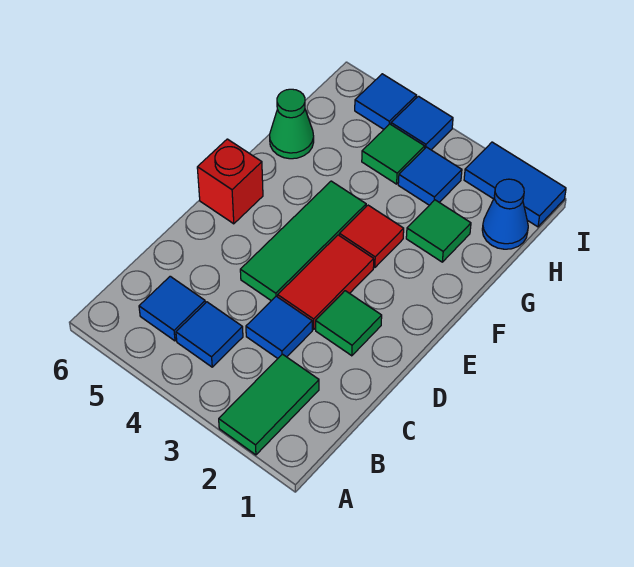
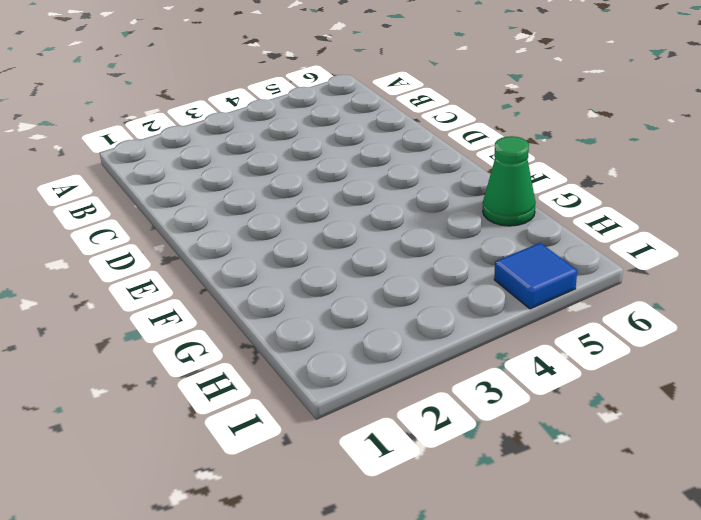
none -> green 1x2 tile [219,354,319,455]
none -> blue 1x1 tile [176,302,243,367]
none -> blue 1x1 tile [139,276,205,341]

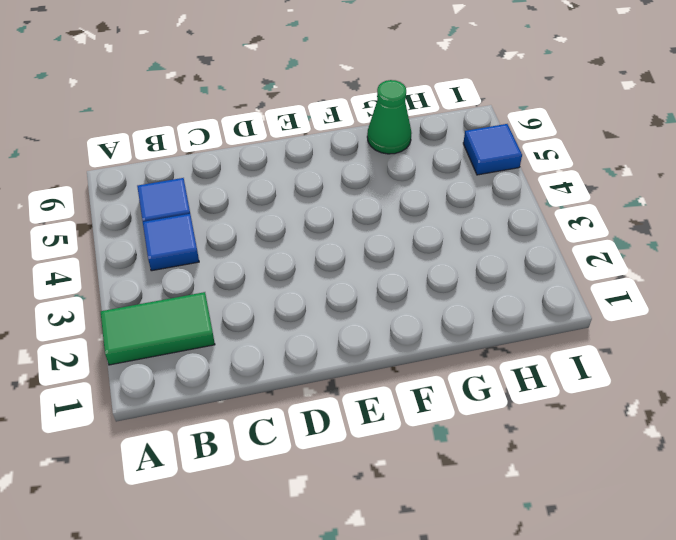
none -> blue 1x1 tile [246,296,312,358]
none -> green 1x1 tile [316,291,382,356]
none -> red 1x2 tile [278,235,374,329]

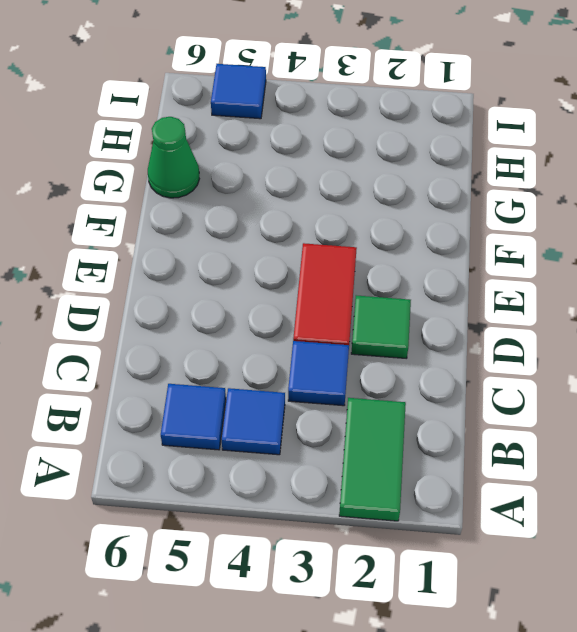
none -> green 1x3 tile [240,181,366,301]
none -> red 1x1 brick [197,139,263,224]
none -> red 1x1 tile [339,205,404,268]

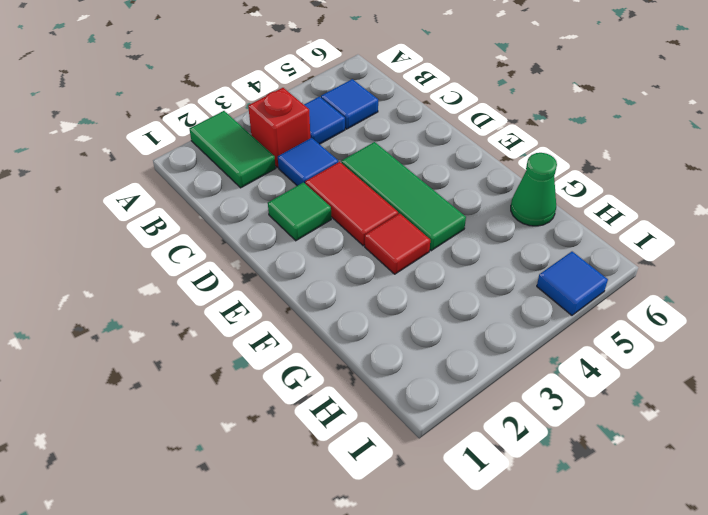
red 1x1 brick [248,88,310,167] -> red 1x1 brick moved to [197,139,263,224]
none -> green 1x1 tile [406,200,471,262]
none -> blue 1x1 cone [482,179,528,249]
none -> blue 1x1 tile [398,147,462,205]

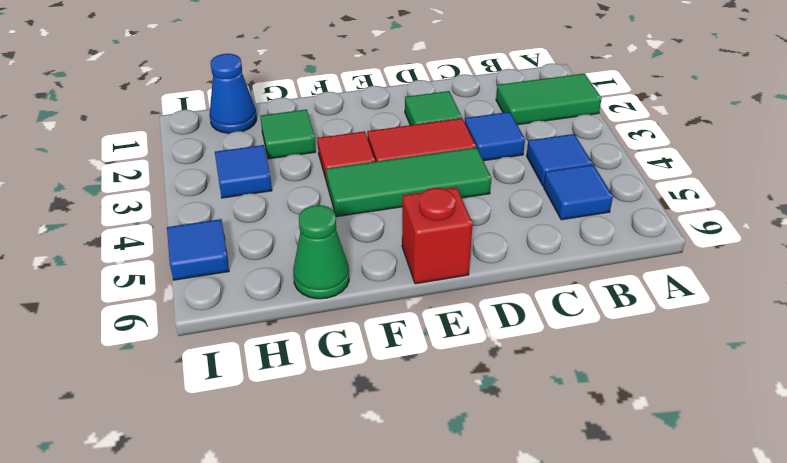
none -> green 1x1 tile [362,124,425,184]
none -> blue 1x2 tile [464,142,566,227]
none -> blue 1x1 tile [391,96,453,150]

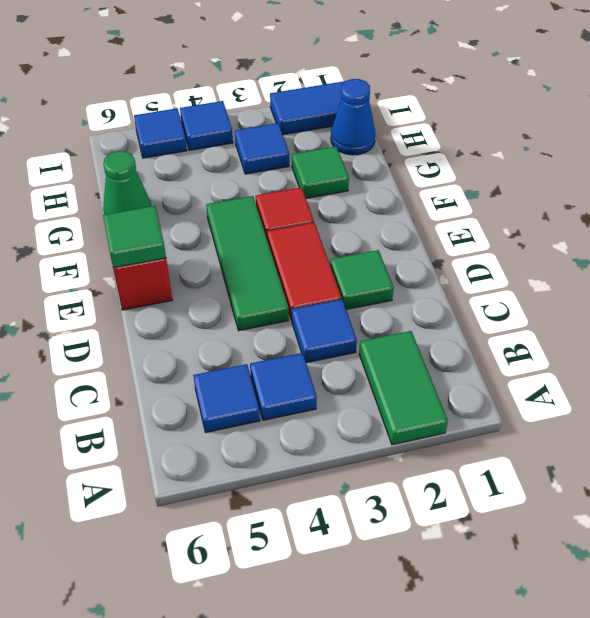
green 1x1 tile [103,206,166,268] -> green 1x1 tile moved to [362,124,425,184]

